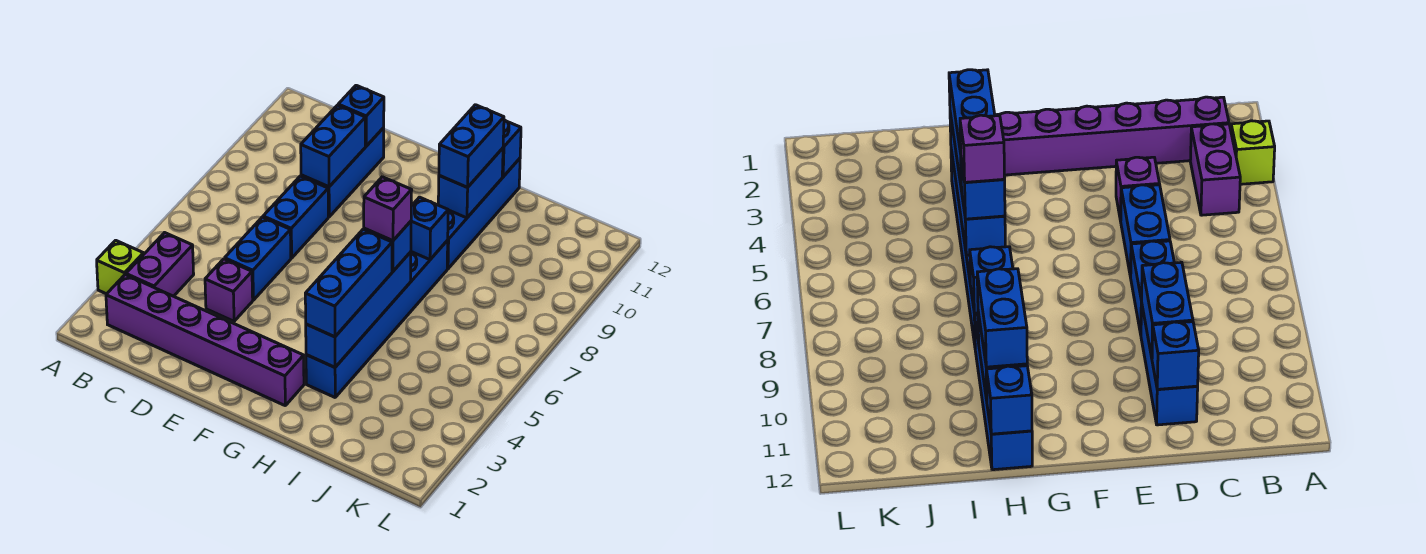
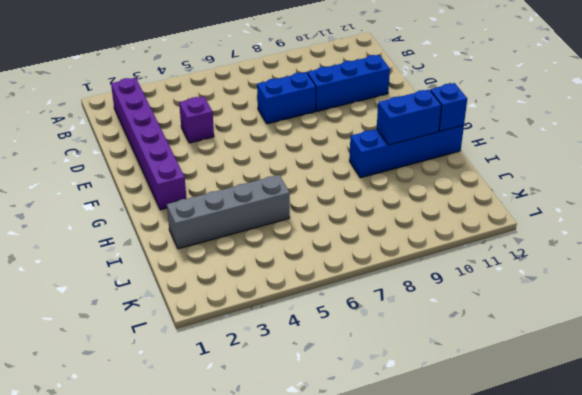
grey 1x4 brick [167,175,290,249] -> none
none -> lime 1x1 brick [97,240,144,294]
none -> purple 1x2 brick [126,233,194,296]
none -> blue 1x2 brick [225,217,291,300]

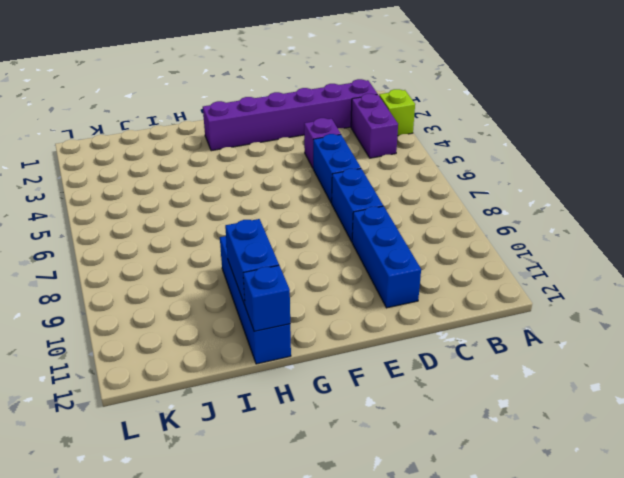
none -> blue 1x6 brick [306,240,448,397]
none -> blue 1x2 brick [301,105,365,187]
none -> blue 1x1 brick [338,85,384,146]

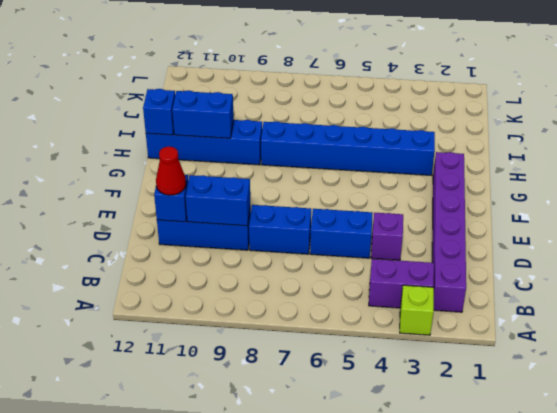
red 1x1 cone [156,146,186,195] -> none
none -> blue 1x4 brick [306,252,411,367]
none -> blue 1x1 brick [411,197,448,260]
none -> blue 1x3 brick [305,229,392,337]

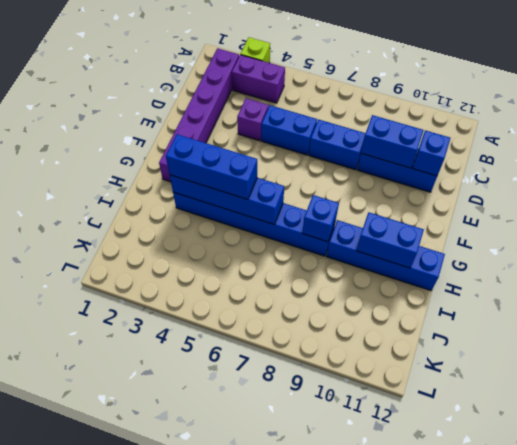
none -> blue 1x1 brick [502,120,521,177]
none -> blue 1x1 brick [364,221,411,271]
none -> blue 1x2 brick [439,105,504,187]

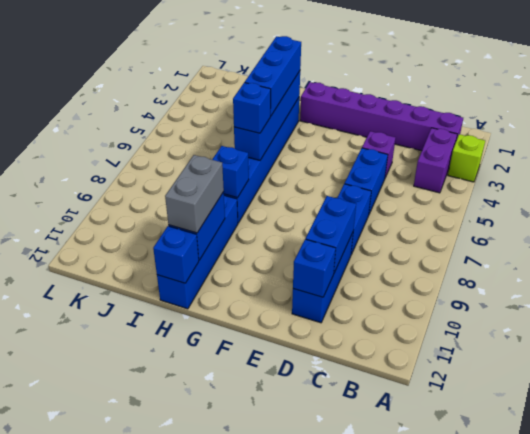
grey 1x2 brick [165,155,224,233] -> blue 1x2 brick [439,105,504,187]
none -> purple 1x1 brick [364,177,412,241]

